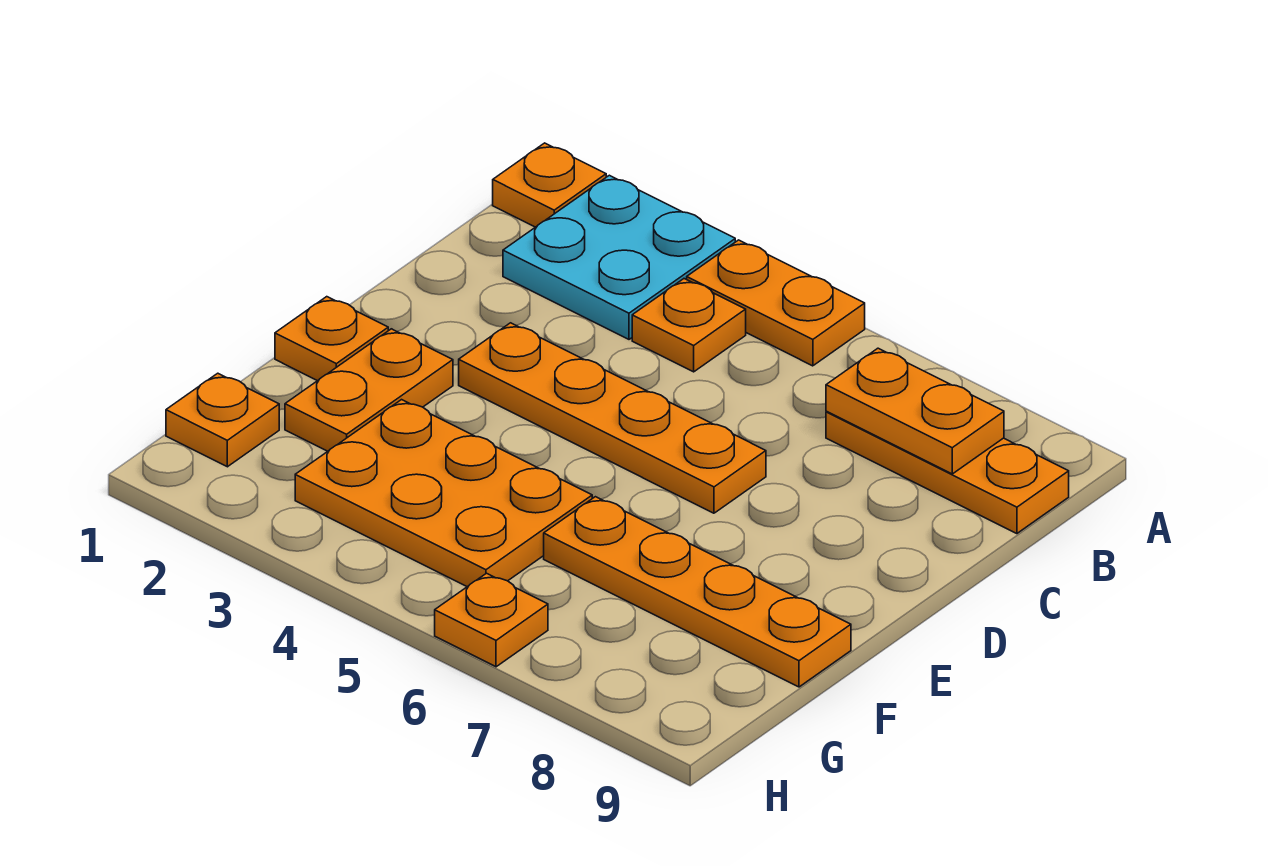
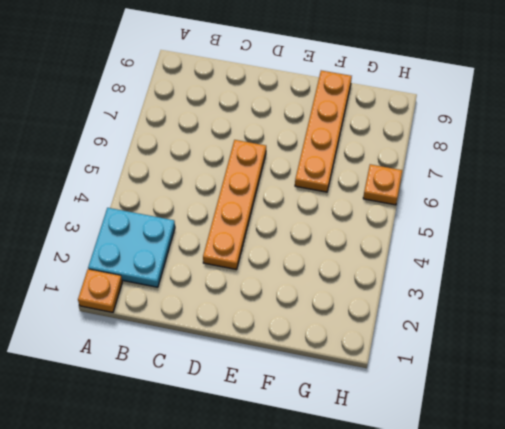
none -> orange 1x2 plate [687,240,865,366]
none -> orange 1x1 plate [632,279,746,372]
none -> orange 1x3 plate [826,412,1069,534]

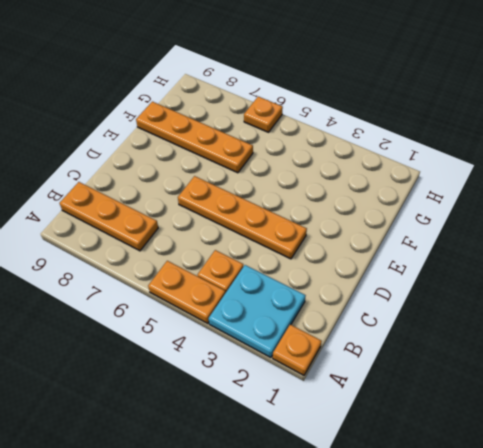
none -> orange 1x1 plate [275,297,388,381]
none -> orange 1x2 plate [285,329,453,451]
none -> orange 2x3 plate [295,400,592,587]

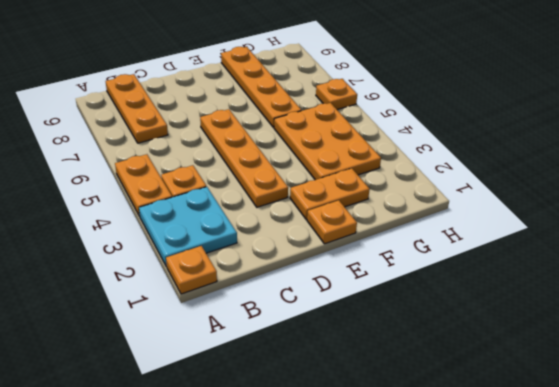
none -> orange 1x1 plate [166,373,279,467]
none -> orange 1x2 plate [826,348,1004,474]

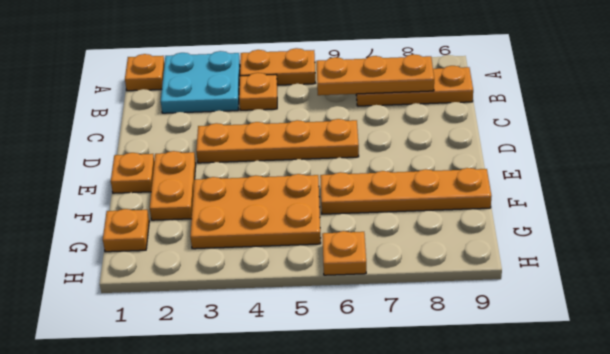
orange 1x3 plate [317,54,434,95] -> orange 1x2 plate [826,348,1004,474]

